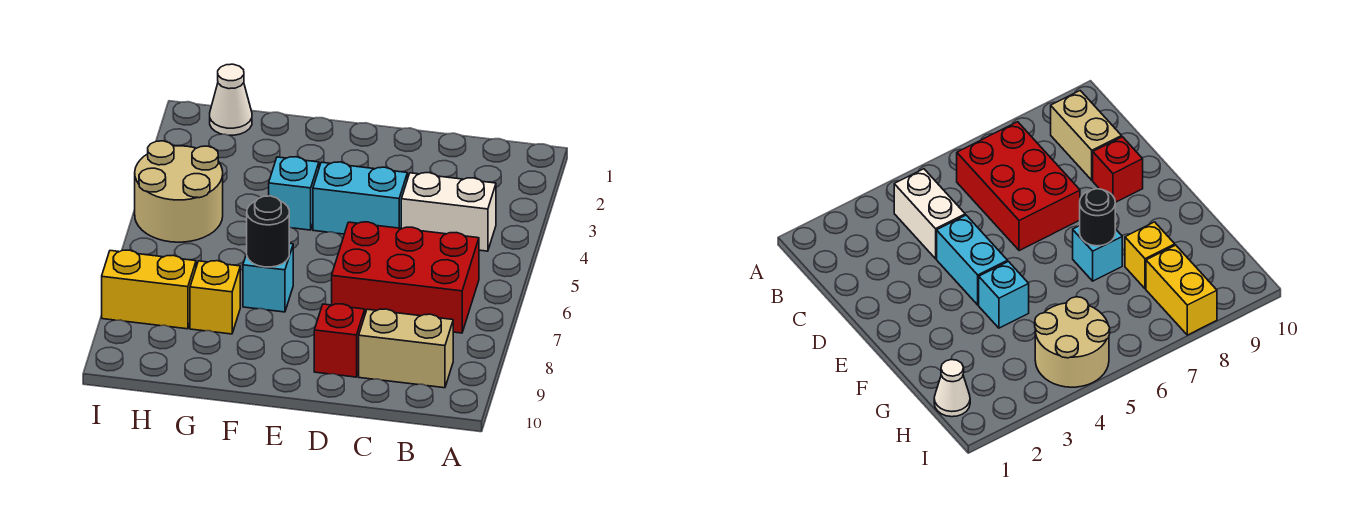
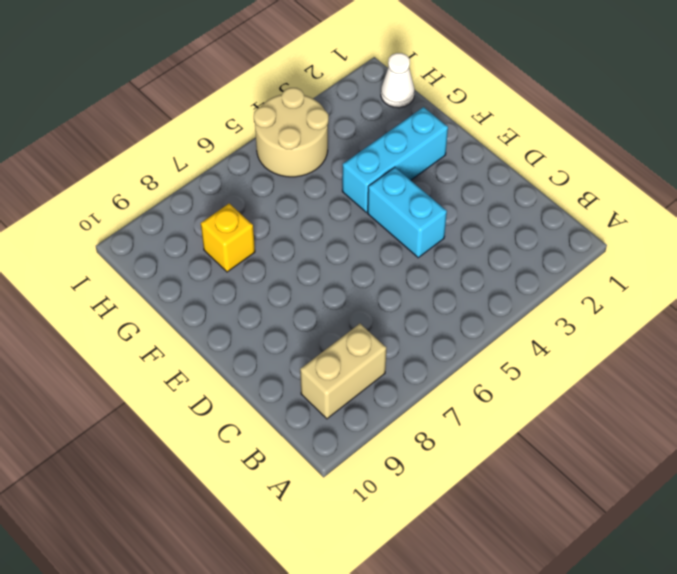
tan 1x2 brick [300,324,386,419] -> tan 1x2 brick turned to [359,309,453,388]
cyan 1x3 brick [342,107,448,212] -> cyan 1x1 brick [269,157,319,230]
none -> white 1x2 brick [401,173,496,251]
none -> red 2x3 brick [332,222,479,333]
none -> red 1x1 brick [314,304,365,377]

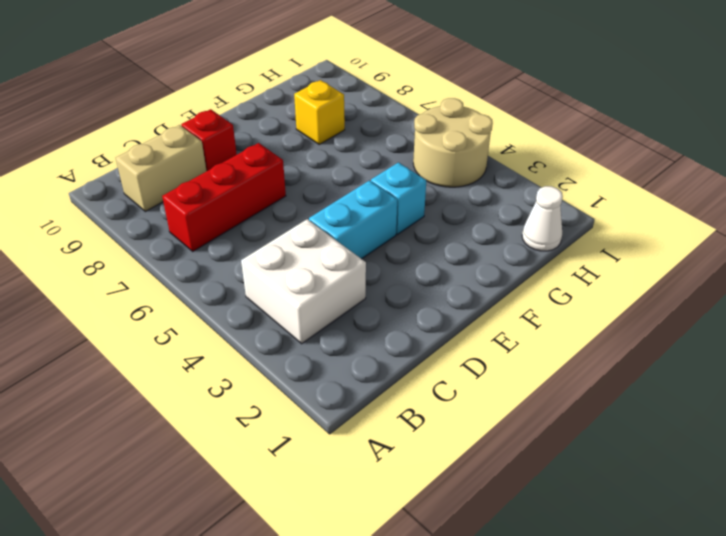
white 2x2 brick [241,219,366,344] -> white 1x2 brick [401,173,496,251]
red 1x3 brick [162,143,286,251] -> red 2x3 brick [332,222,479,333]
none -> cyan 1x1 brick [243,243,293,312]
none -> yellow 1x2 brick [102,250,196,329]
none -> black 1x1 round brick [247,196,289,267]

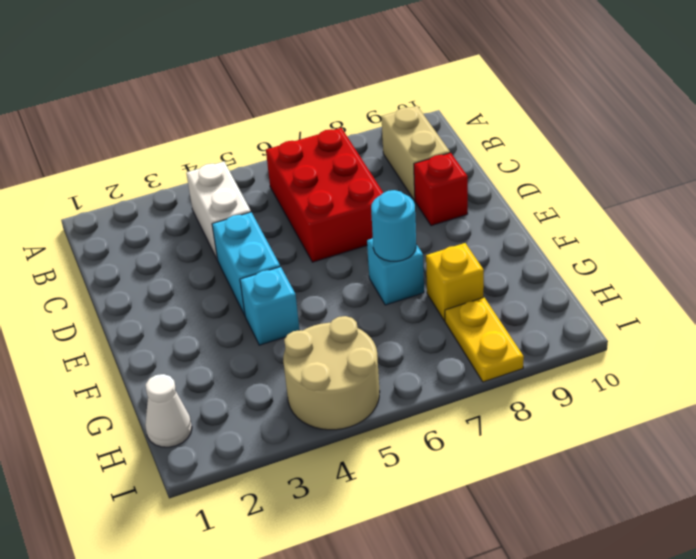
cyan 1x1 round brick [371,190,416,261] -> black 1x1 round brick [247,196,289,267]
yellow 1x2 plate [445,297,524,382] -> yellow 1x2 brick [102,250,196,329]

